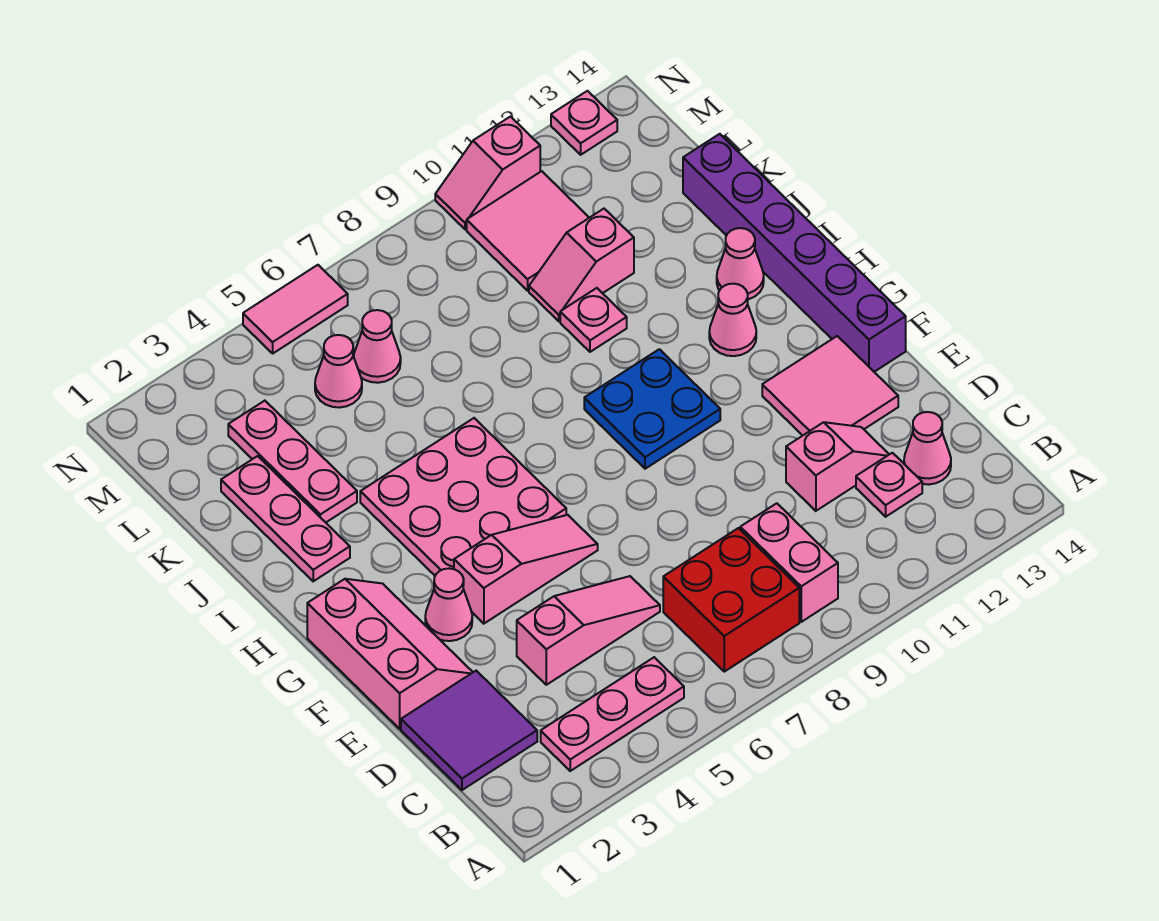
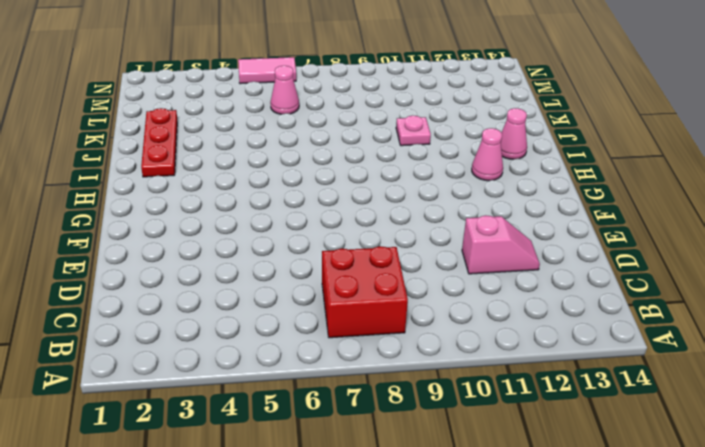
red 1x3 plate [141,108,177,177] -> pink 1x3 plate [221,456,350,581]
none -> pink 1x3 plate [541,657,684,771]
none -> pink 1x2 brick [740,503,838,622]
none -> purple 2x2 tile [401,671,537,790]

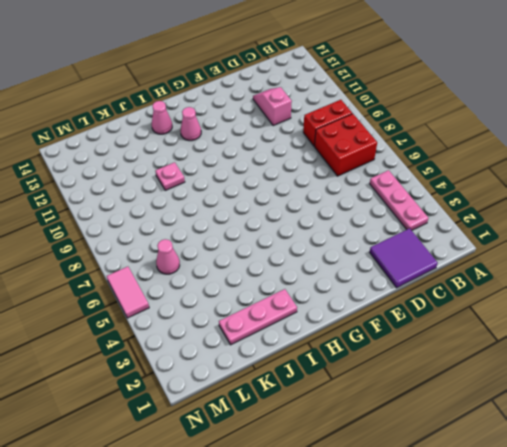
red 1x2 brick [303,100,352,146] -> pink 1x2 brick [740,503,838,622]
none -> pink 1x1 plate [856,453,922,517]
none -> pink 1x1 cone [904,412,951,485]
none -> pink 1x3 slope [517,576,660,685]

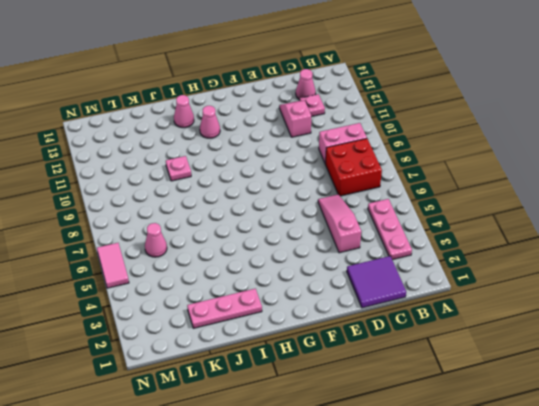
none -> pink 2x3 slope [307,579,473,729]
none -> pink 2x2 tile [762,336,898,436]
none -> pink 1x1 cone [425,569,472,641]

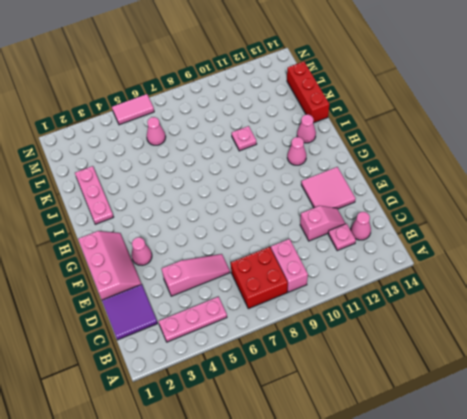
red 1x3 brick [287,61,329,123] -> purple 1x6 brick [683,134,906,372]
none -> pink 1x3 slope [454,515,598,624]
none -> pink 3x3 plate [360,418,566,575]
none -> blue 2x2 plate [584,349,720,469]

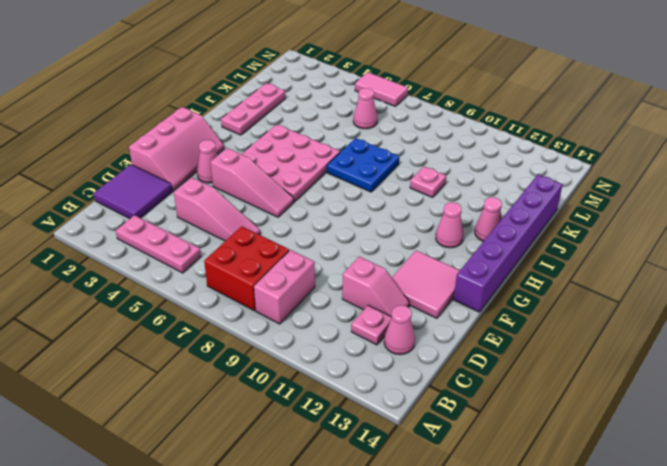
blue 2x2 plate [327,138,399,192] -> blue 2x2 plate moved to [584,349,720,469]
none -> pink 1x3 plate [228,401,357,522]
none -> pink 1x2 slope [529,209,634,321]
none -> pink 1x1 cone [315,335,362,408]

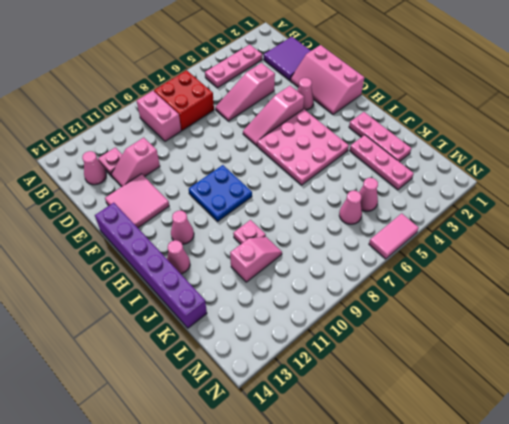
none -> pink 2x2 tile [467,171,589,291]
none -> pink 1x2 slope [435,117,540,229]
none -> pink 1x1 plate [551,91,617,155]

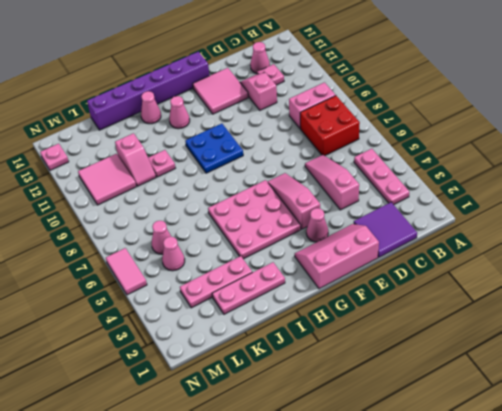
none -> pink 1x2 slope [435,117,540,229]

